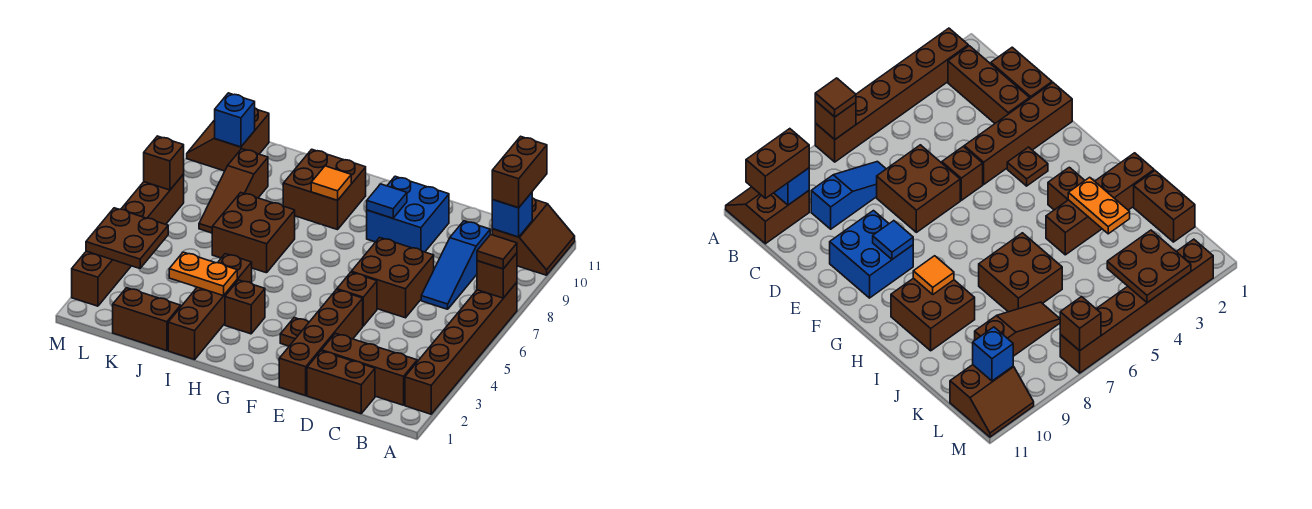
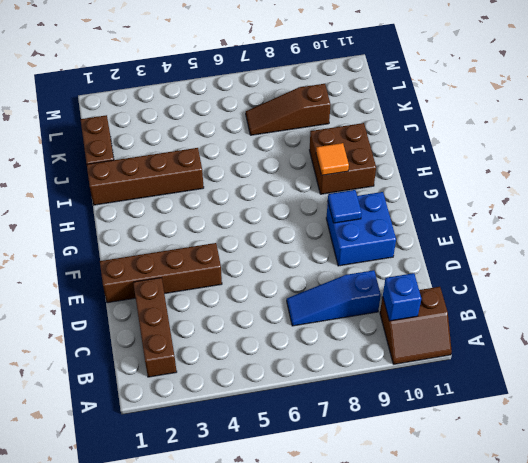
none -> brown 1x6 brick [405,282,517,414]
none -> brown 1x2 brick [307,351,375,414]
none -> brown 2x2 brick [351,238,434,318]

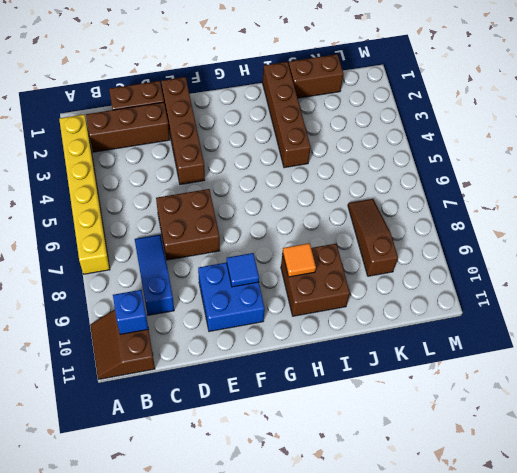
yellow 1x6 brick [59,115,110,274] -> brown 1x6 brick [405,282,517,414]
none -> brown 1x1 brick [337,272,377,326]
none -> brown 1x1 plate [280,318,309,346]
none -> brown 1x1 brick [225,280,265,334]

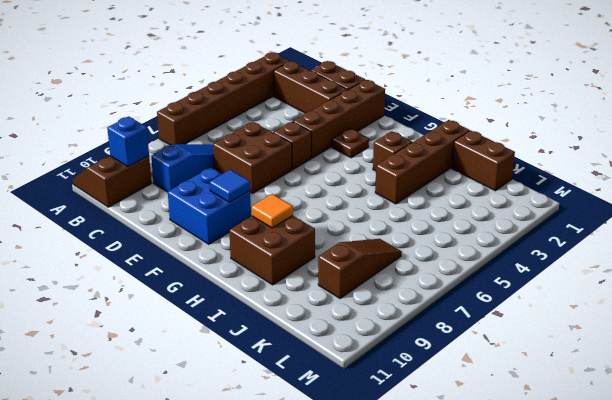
none -> brown 2x2 brick [212,193,295,273]
none -> brown 2x2 slope [187,108,269,171]
none -> brown 1x6 brick [72,174,184,306]

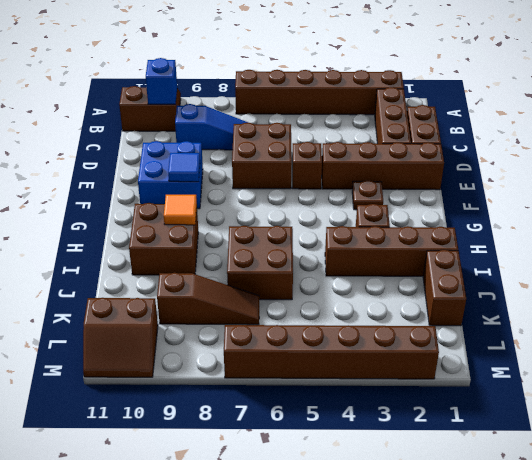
none -> brown 1x1 brick [477,253,517,298]
none -> orange 1x2 plate [169,252,237,296]
none -> brown 2x2 plate [86,208,168,268]

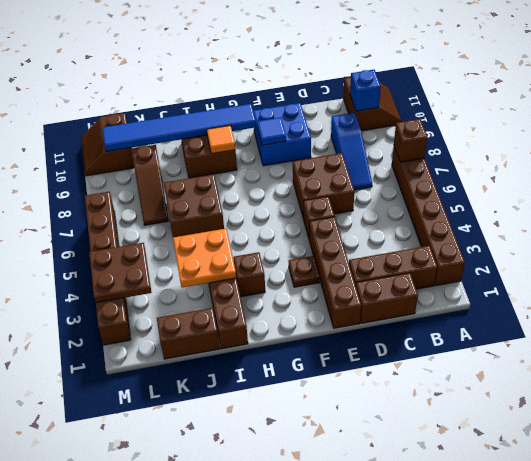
blue 1x6 tile [102,104,256,152] -> blue 1x1 brick [215,93,255,147]
orange 2x2 plate [173,229,236,288] -> orange 1x2 plate [169,252,237,296]
none -> brown 1x1 brick [144,136,184,190]
none -> brown 1x1 tile [477,235,517,269]
none -> brown 1x2 brick [492,136,547,208]

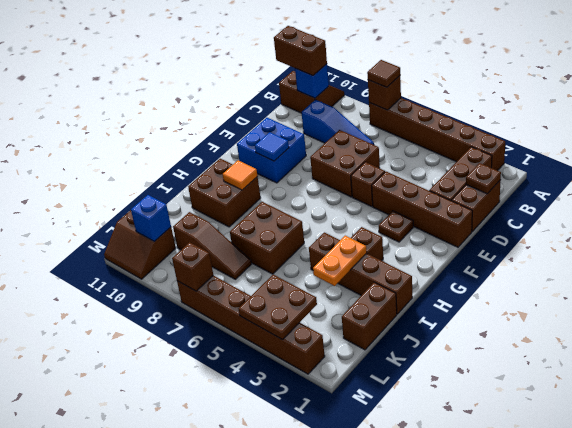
brown 1x1 plate [466,163,501,194] -> none

